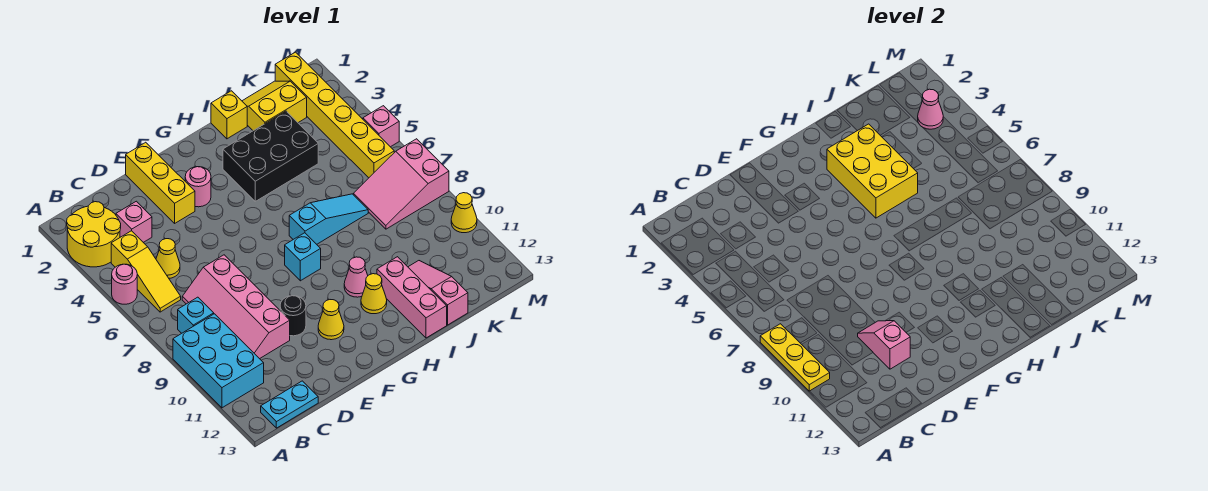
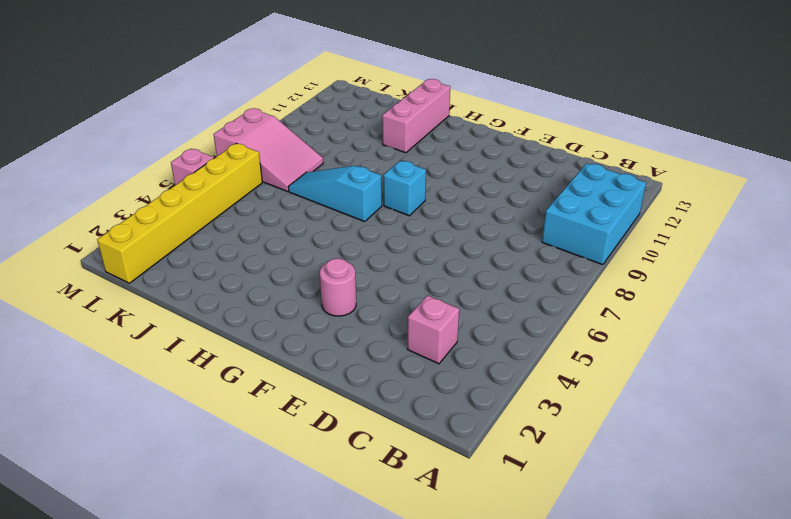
none -> yellow 2x2 round brick [67,202,121,267]
none -> pink 1x1 round brick [112,264,137,304]
none -> yellow 1x3 slope [111,231,181,312]
none -> cyan 1x1 brick [178,297,214,333]

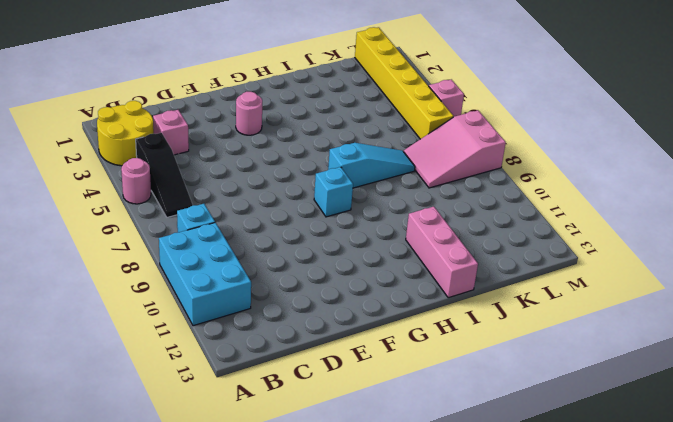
black 1x3 slope [136,133,193,217] -> yellow 1x3 slope [111,231,181,312]
none -> cyan 1x2 plate [261,381,318,428]
none -> yellow 1x1 cone [156,239,180,278]
none -> pink 2x4 slope [182,255,290,359]
none -> yellow 1x3 brick [126,142,195,223]

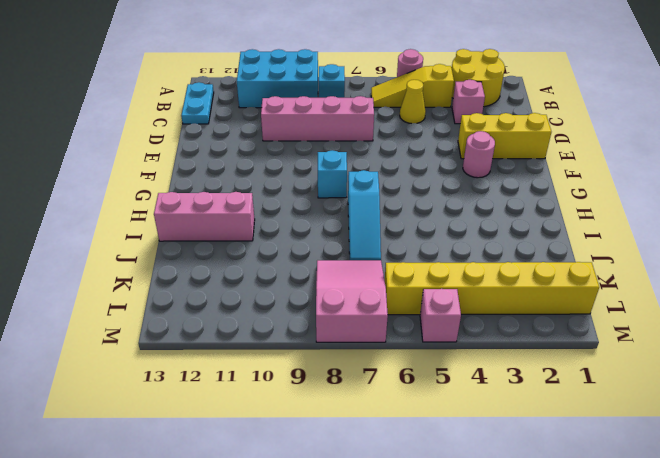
none -> black 1x1 round brick [280,296,306,336]
none -> yellow 1x1 cone [318,300,344,340]
none -> black 2x3 brick [223,111,318,201]
none -> pink 1x1 cone [344,257,368,297]

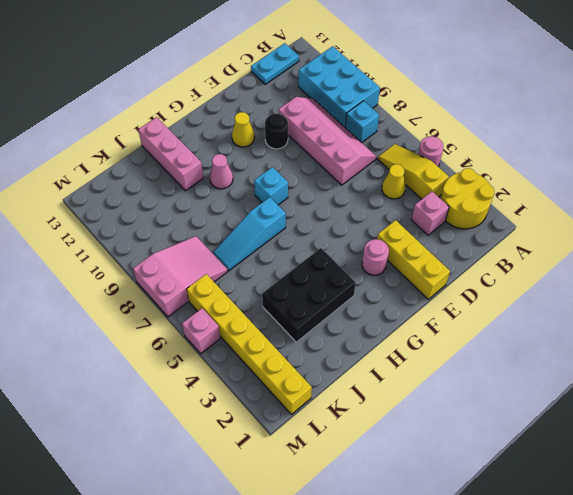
none -> yellow 1x1 cone [361,274,387,314]
none -> yellow 1x1 brick [211,91,247,139]
none -> yellow 2x2 slope [242,81,307,131]
none -> pink 1x3 slope [408,261,468,325]

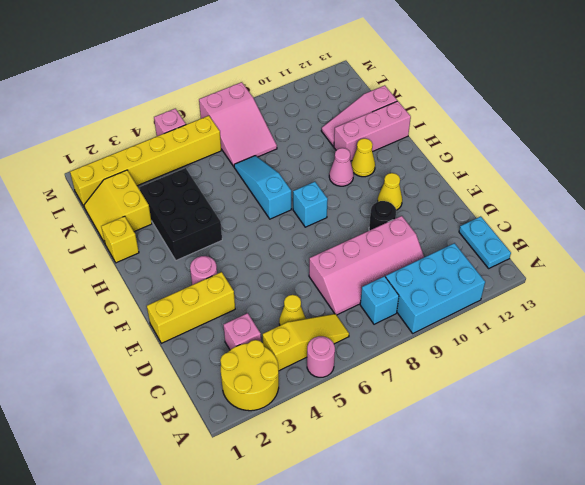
none -> yellow 1x1 cone [451,193,477,233]
none -> yellow 1x3 plate [760,324,830,391]
none -> pink 1x2 slope [858,321,910,369]
none -> yellow 2x3 brick [827,124,918,218]

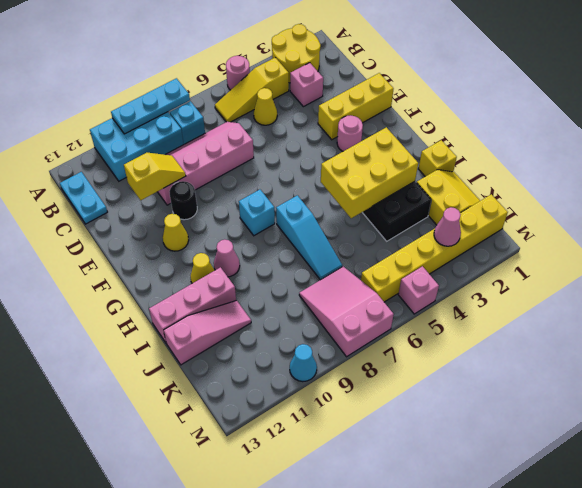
cyan 1x3 plate [111,78,190,134] -> yellow 1x3 plate [760,324,830,391]
yellow 1x2 slope [124,153,186,200] -> pink 1x2 slope [858,321,910,369]
cyan 1x1 cone [290,344,317,382] -> yellow 1x1 cone [451,193,477,233]

